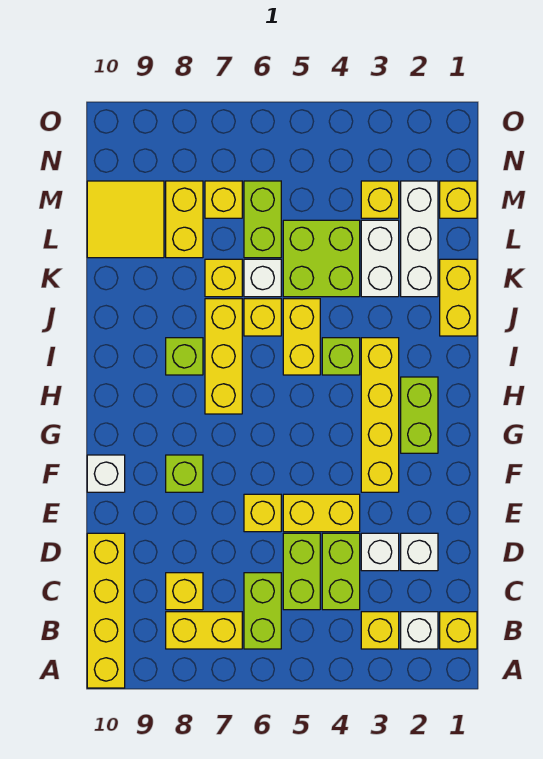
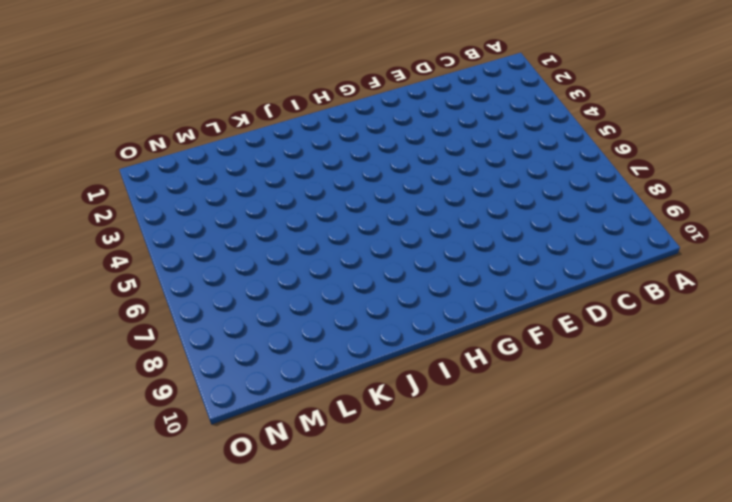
none -> yellow 1x4 brick [87,533,125,688]
none -> yellow 1x1 brick [440,612,477,649]
none -> white 1x1 brick [401,612,438,649]
none -> yellow 1x1 brick [361,612,399,649]

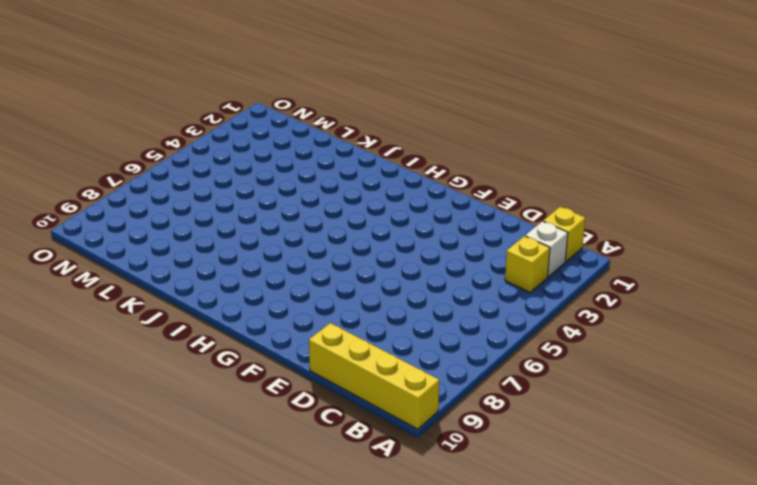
none -> lime 1x2 brick [244,573,281,649]
none -> yellow 1x2 brick [166,612,242,649]
none -> lime 1x2 brick [322,533,360,610]
none -> lime 1x2 brick [283,533,320,610]

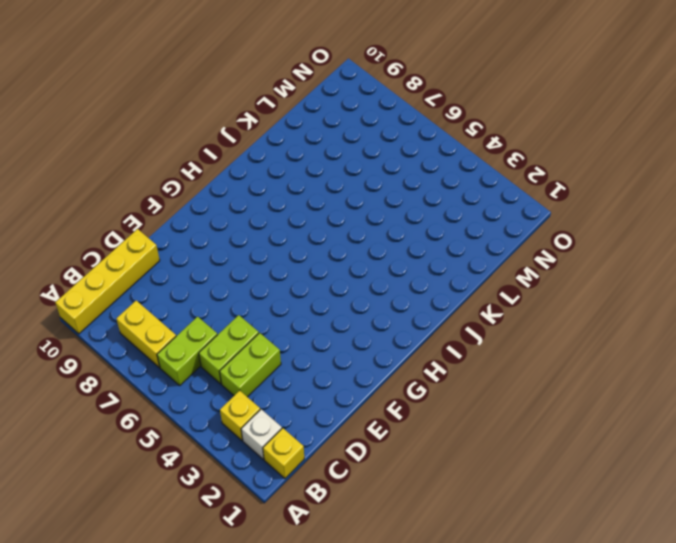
none -> yellow 1x1 brick [166,573,203,610]
none -> white 1x1 brick [401,533,438,571]
none -> white 1x1 brick [361,533,399,571]
none -> yellow 1x2 brick [283,494,360,532]

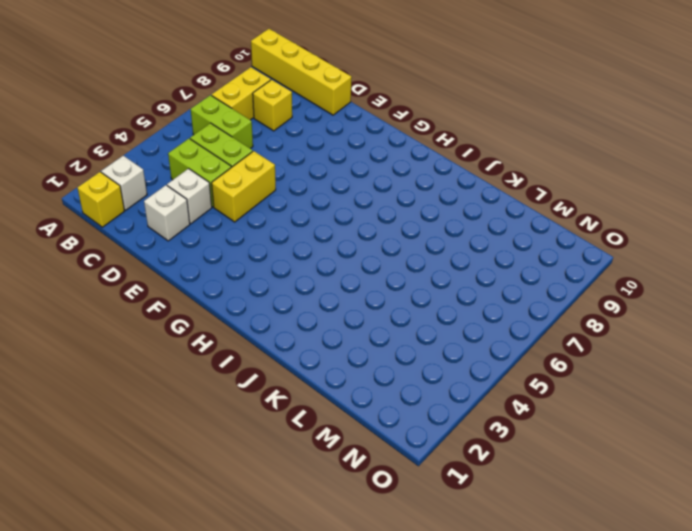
none -> yellow 1x1 brick [361,612,399,649]
none -> yellow 1x1 brick [244,494,281,532]
none -> yellow 1x4 brick [361,338,399,492]
none -> lime 1x1 brick [166,455,203,492]

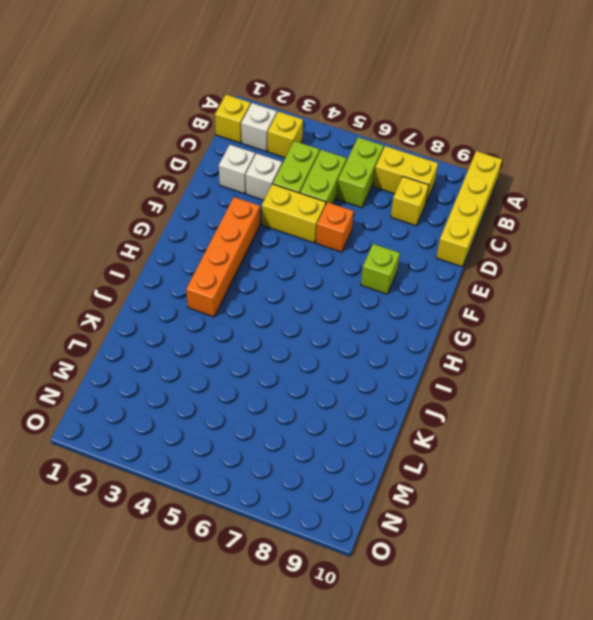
orange 1x1 brick [316,202,354,252] -> yellow 1x1 brick [244,494,281,532]
orange 1x4 brick [186,197,260,317] -> yellow 1x4 brick [361,338,399,492]
none -> white 1x1 brick [87,455,125,492]
none -> lime 1x2 brick [401,377,438,453]
none -> yellow 1x3 brick [205,299,242,414]
none -> lime 1x1 brick [322,338,360,375]

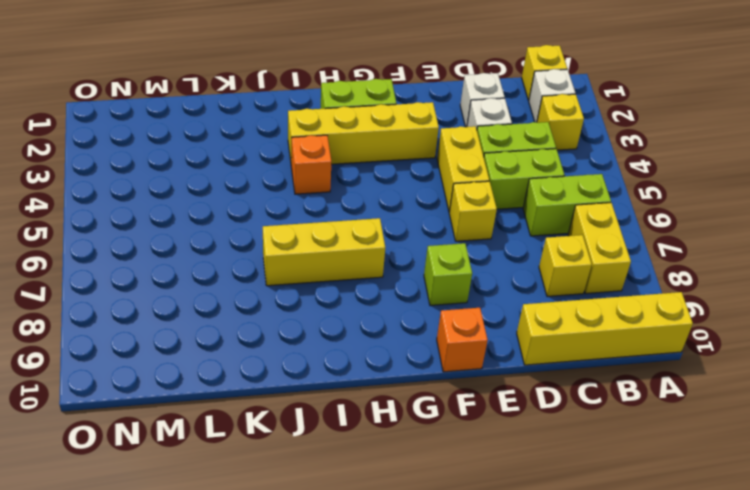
orange 1x1 brick [437,308,488,372] -> white 1x1 brick [87,455,125,492]
orange 1x1 brick [291,135,332,194] -> lime 1x1 brick [322,338,360,375]
none -> yellow 1x2 brick [283,299,320,375]
none -> lime 1x1 brick [166,338,203,375]
none -> yellow 1x2 brick [440,259,477,336]
none -> yellow 1x1 brick [244,299,281,336]

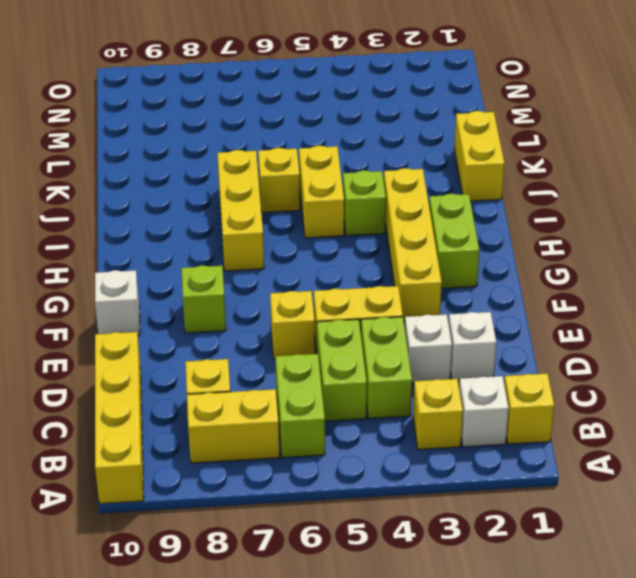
none -> lime 1x1 brick [166,338,203,375]
none -> white 1x3 brick [401,181,438,297]
none -> white 1x2 brick [361,220,399,297]
none -> lime 2x2 brick [283,220,360,297]

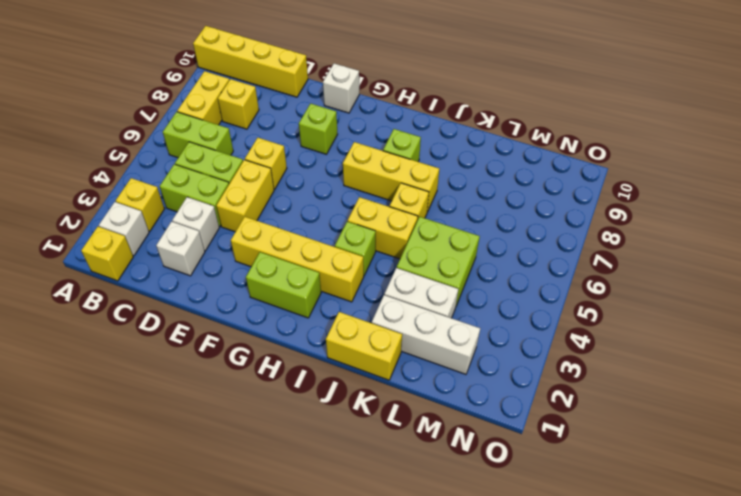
none -> white 1x1 brick [244,259,281,297]
none -> yellow 1x1 brick [205,259,242,297]
none -> lime 1x2 brick [244,181,281,258]
none -> yellow 1x2 brick [166,181,203,258]

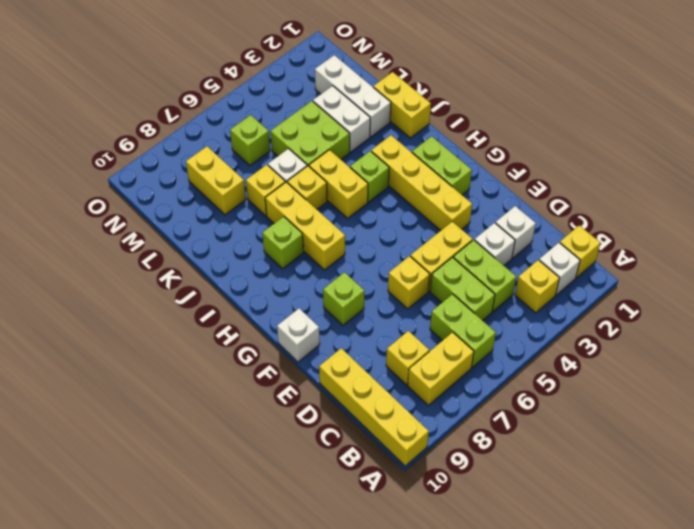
lime 1x1 brick [230,115,270,165] -> lime 1x2 brick [244,181,281,258]
none -> yellow 2x2 tile [87,181,164,258]
none -> yellow 1x1 brick [440,181,477,218]
none -> yellow 1x1 brick [361,181,399,218]
none -> yellow 1x1 brick [205,181,242,218]

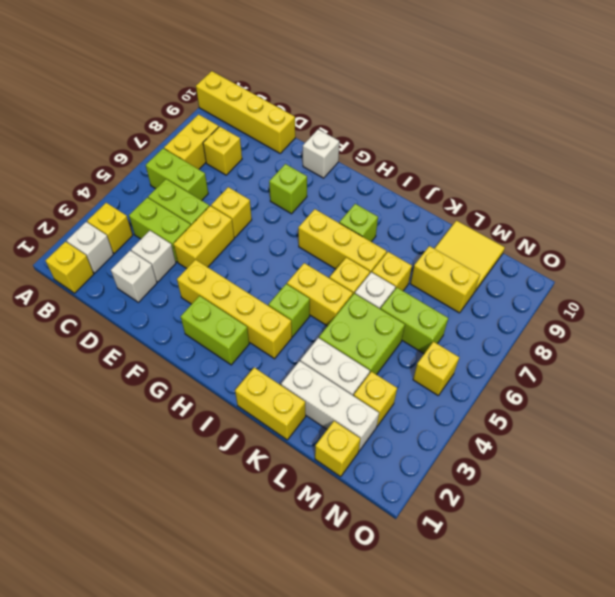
yellow 1x1 brick [413,342,459,396] -> yellow 1x1 brick moved to [205,181,242,218]

